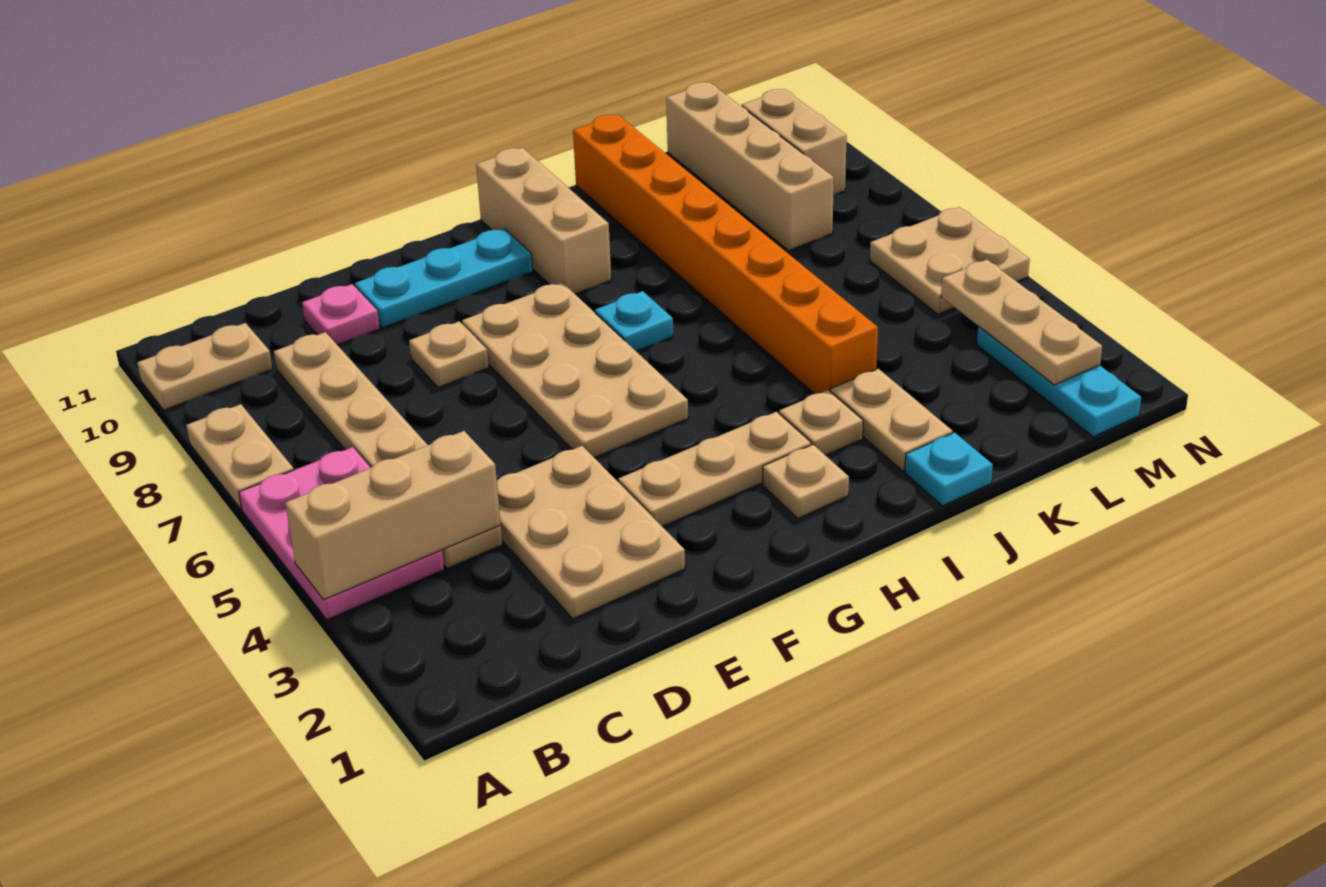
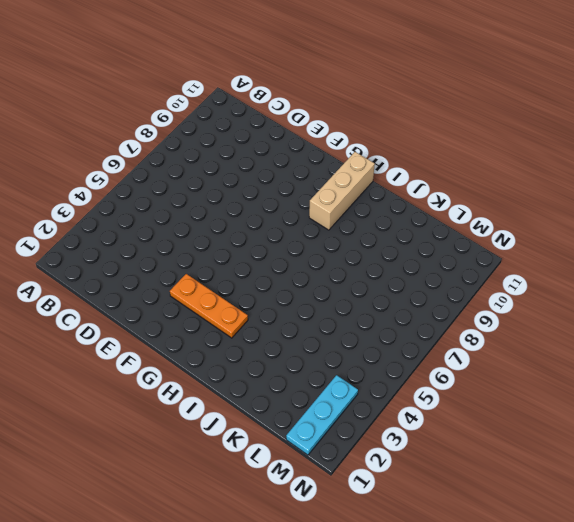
orange 1x3 plate [170,274,248,338] -> tan 1x3 plate [618,412,811,527]
none -> pink 2x3 plate [239,447,444,620]
none -> tan 1x2 plate [186,404,294,509]
none -> tan 1x2 plate [137,323,273,410]

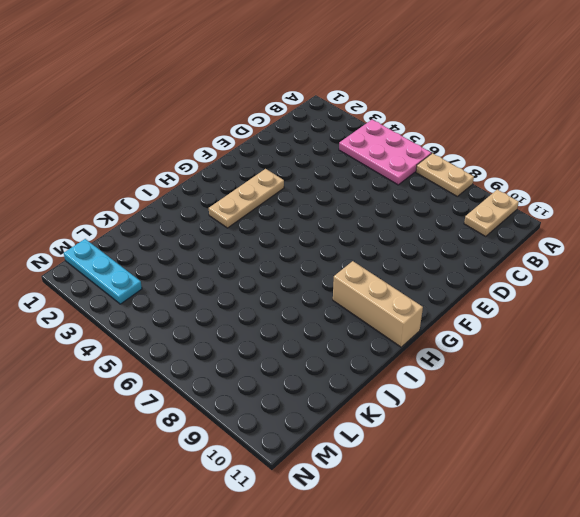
none -> tan 1x6 plate [274,332,502,569]
none -> tan 2x3 plate [497,446,685,619]
none -> pink 1x1 plate [302,284,380,345]

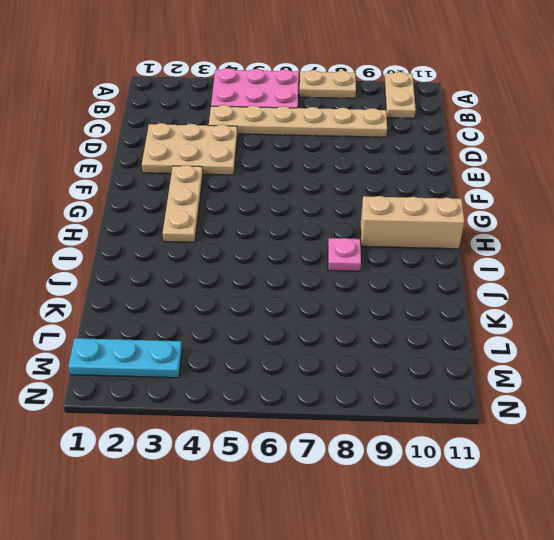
pink 1x1 plate [328,238,361,271] -> pink 1x1 plate moved to [302,284,380,345]
none -> tan 1x1 plate [409,321,489,388]
none -> cyan 1x3 plate [355,228,533,328]
none -> tan 2x4 plate [462,282,688,458]

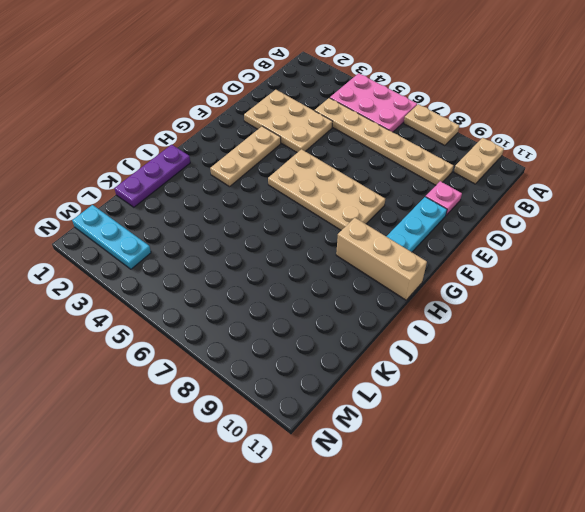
purple 1x3 plate [115,145,190,207] -> cyan 1x1 plate [905,433,993,506]
none -> tan 1x1 plate [409,321,489,388]
none -> tan 1x1 plate [763,445,849,518]
none -> cyan 1x1 plate [595,291,673,352]

